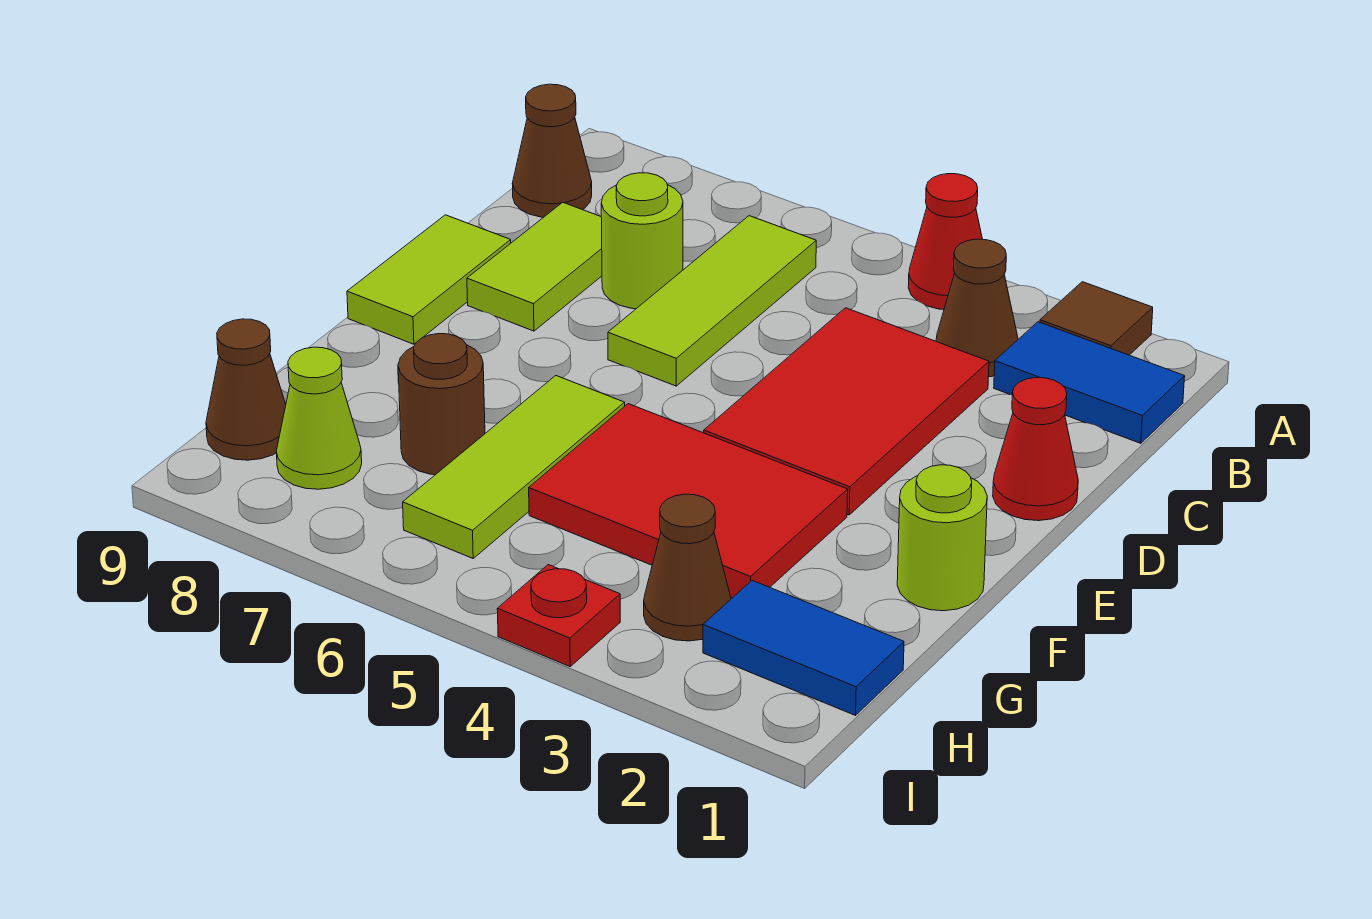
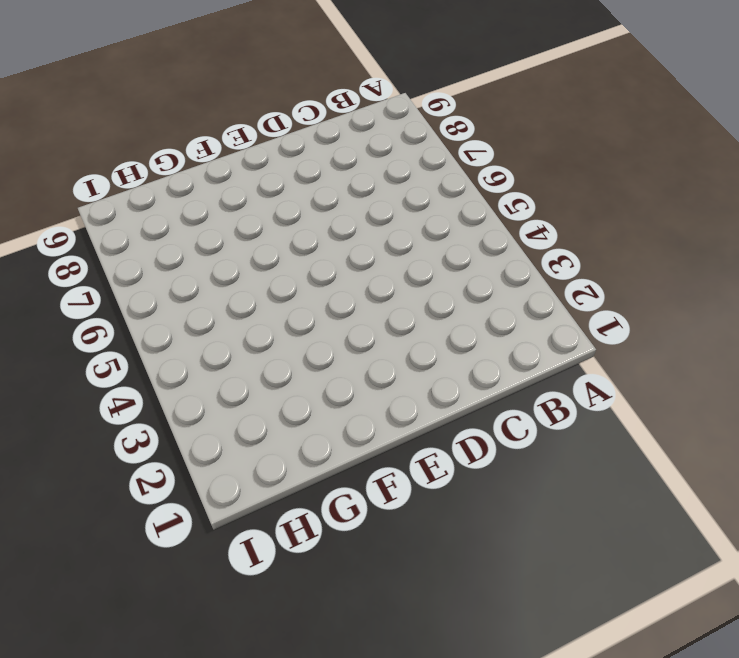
none -> brown 1x1 tile [1040,282,1153,355]
none -> red 1x1 cone [908,174,982,309]
none -> blue 1x2 tile [994,322,1185,443]

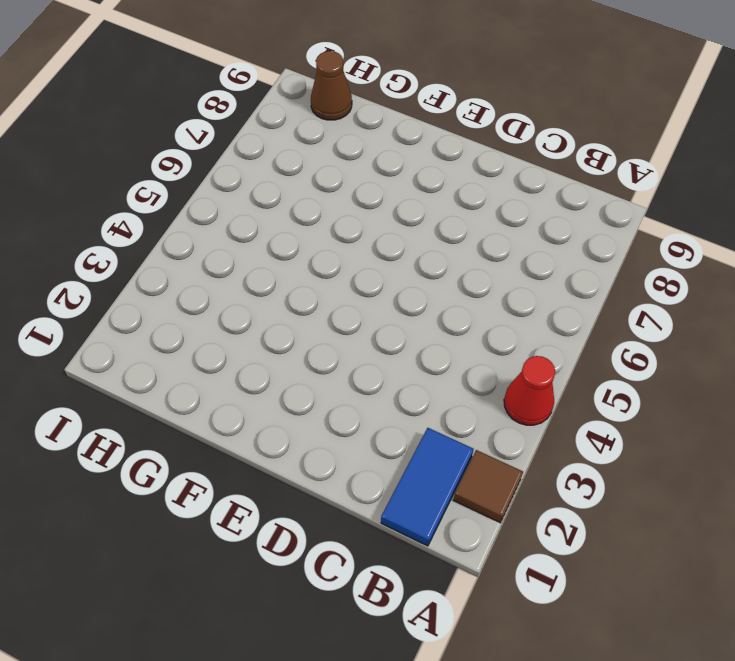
none -> brown 1x1 cone [936,239,1018,377]
none -> lime 1x3 tile [608,216,816,386]
none -> brown 1x1 cone [512,84,592,217]

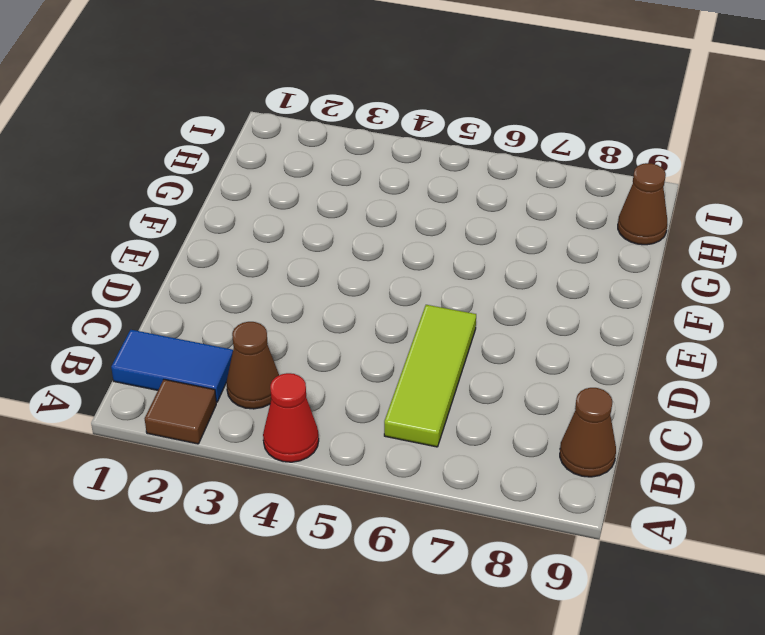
none -> red 2x3 tile [704,308,989,515]
none -> lime 1x1 round brick [601,173,683,309]
none -> lime 1x2 tile [467,202,602,331]

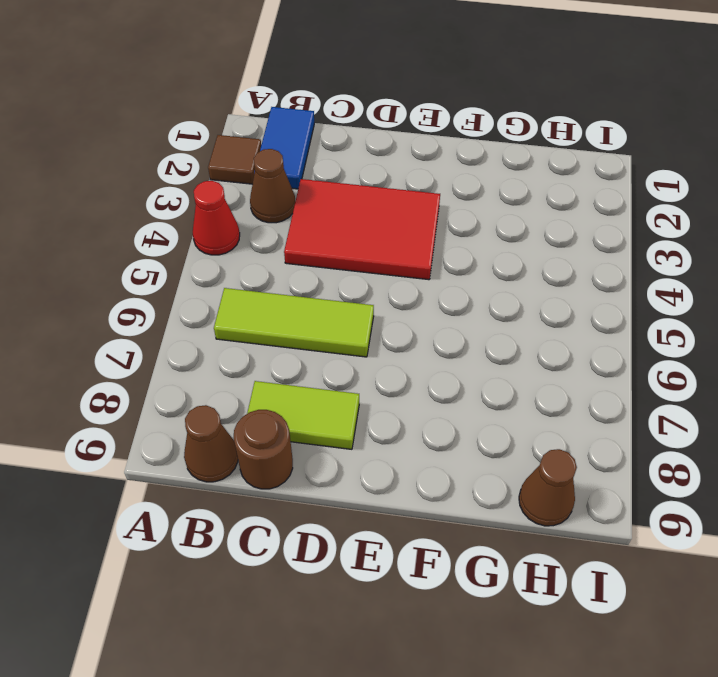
brown 1x1 round brick [234,410,293,489] -> brown 1x1 round brick moved to [398,334,485,475]
none -> lime 1x1 round brick [601,173,683,309]
none -> red 1x1 cone [993,378,1078,521]
none -> lime 1x2 tile [347,215,511,344]

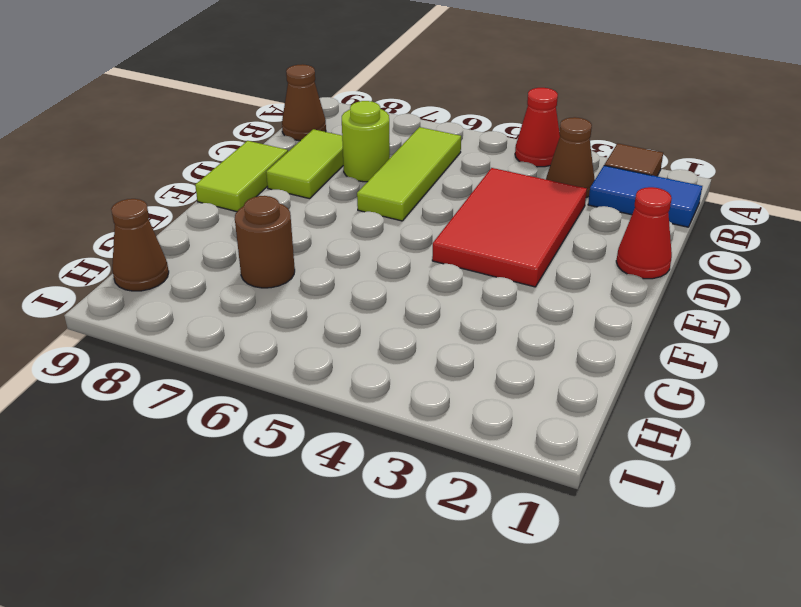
none -> lime 1x1 round brick [897,465,987,611]
none -> red 2x3 tile [529,404,848,598]
none -> lime 1x3 tile [403,376,625,558]

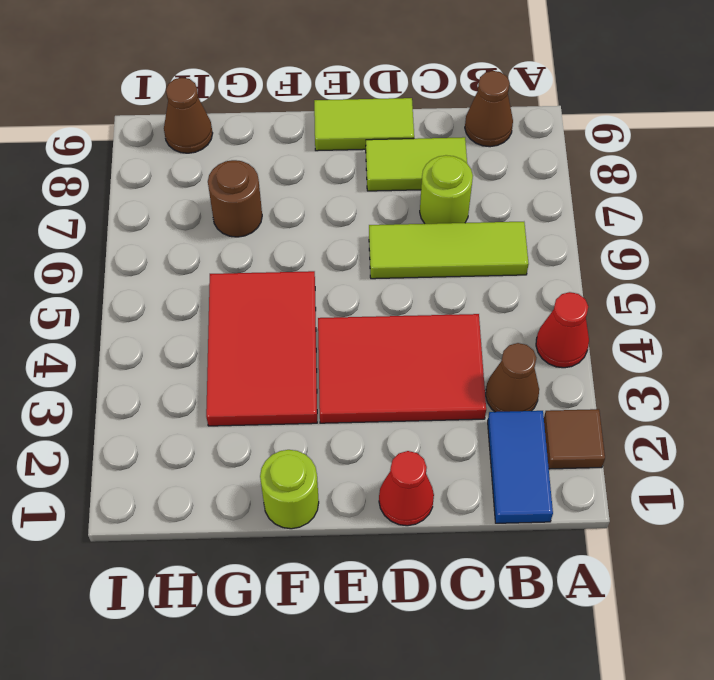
none -> lime 1x3 tile [403,376,625,558]
none -> blue 1x2 tile [703,581,904,715]
none -> brown 1x1 cone [644,494,731,641]

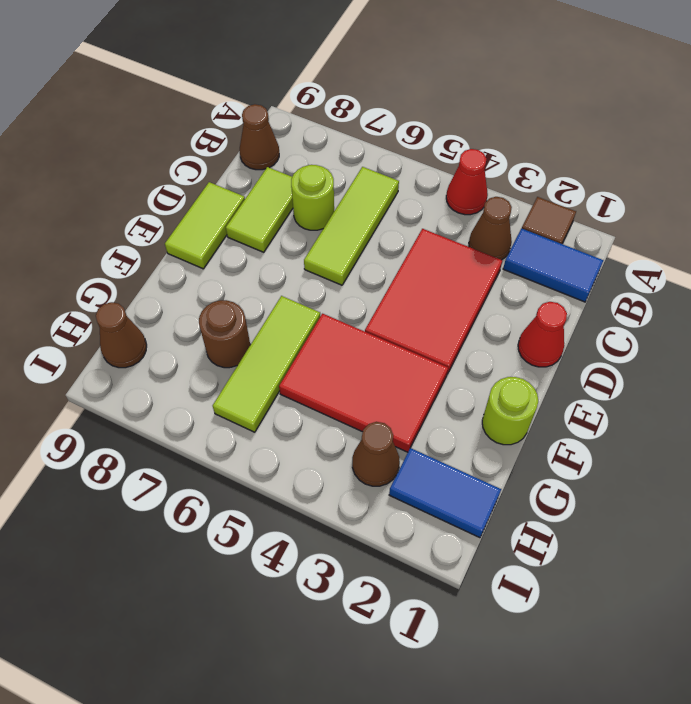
none -> lime 1x1 cone [276,347,362,489]
none -> red 1x1 plate [497,565,620,667]

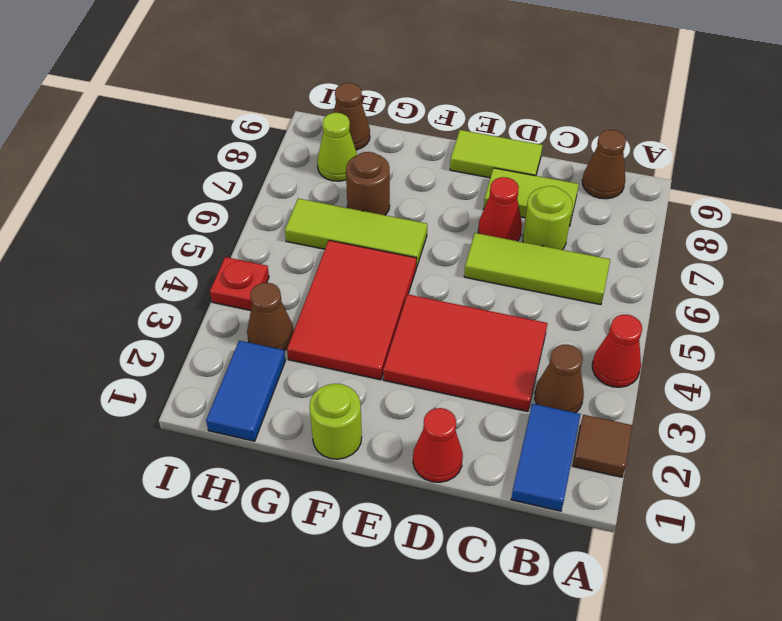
red 1x1 cone [478,177,522,241] -> none

